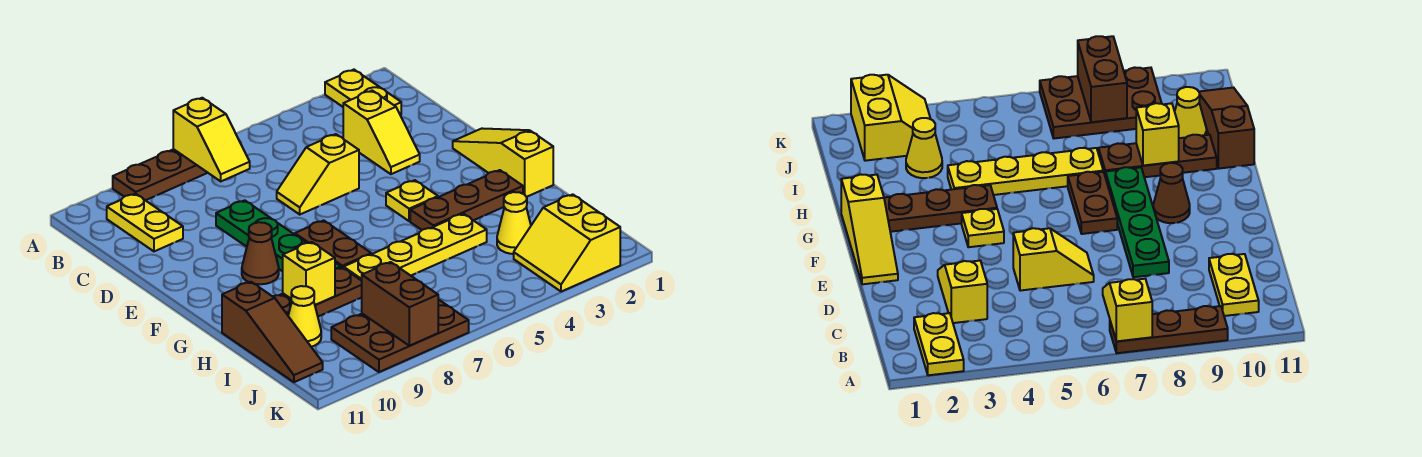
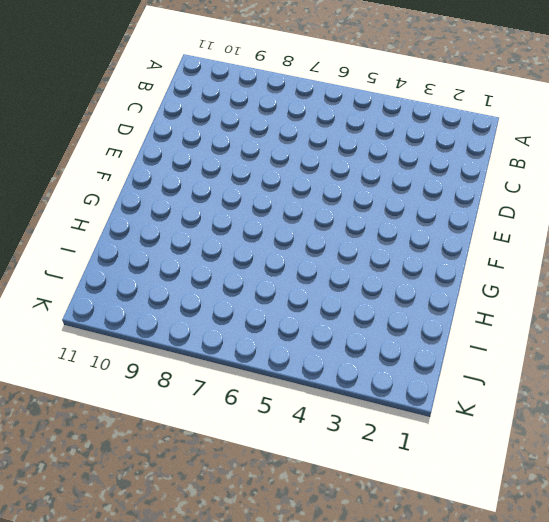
none -> yellow 1x2 plate [325,70,401,115]
none -> brown 1x3 plate [113,149,208,200]
none -> yellow 1x2 plate [107,194,183,251]

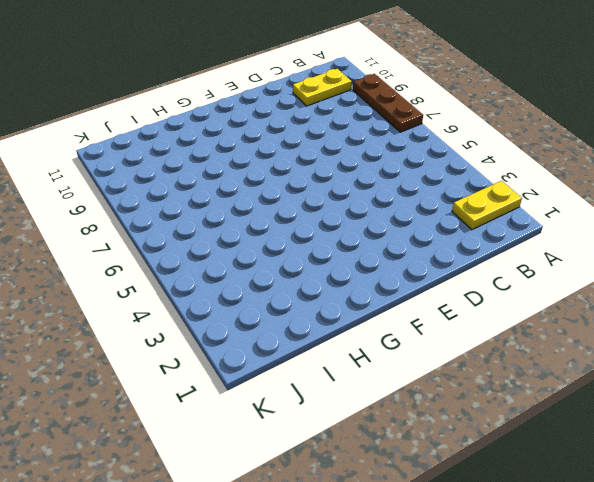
none -> yellow 1x2 slope [343,91,420,174]
none -> yellow 1x2 slope [277,134,359,214]
none -> green 1x4 plate [216,200,341,272]

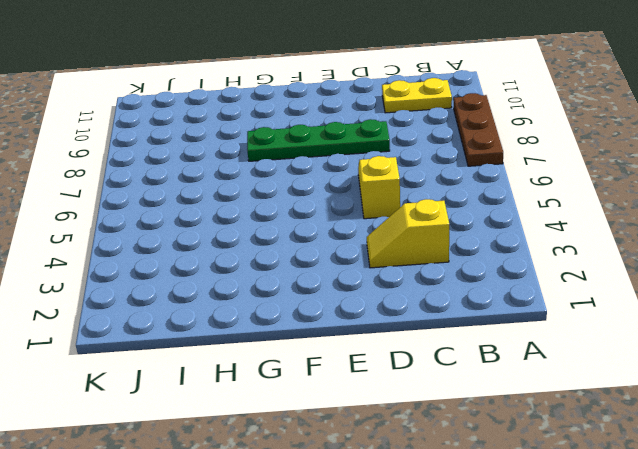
none -> yellow 1x2 plate [325,70,401,115]
none -> yellow 1x3 slope [453,128,553,197]
none -> yellow 1x1 plate [386,180,438,221]

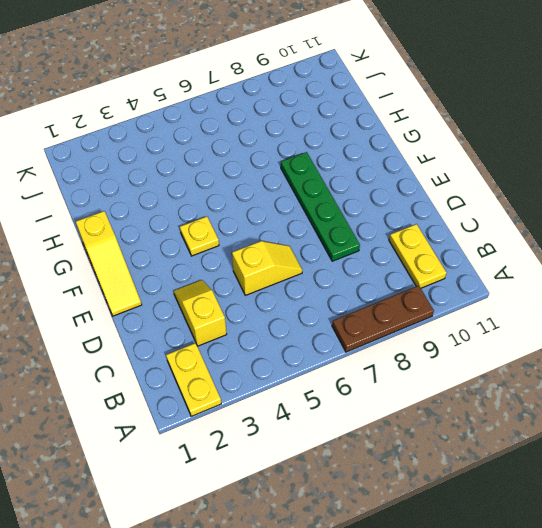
none -> brown 1x2 plate [295,220,371,268]
none -> brown 1x1 cone [242,222,279,284]
none -> brown 1x3 plate [410,170,523,230]

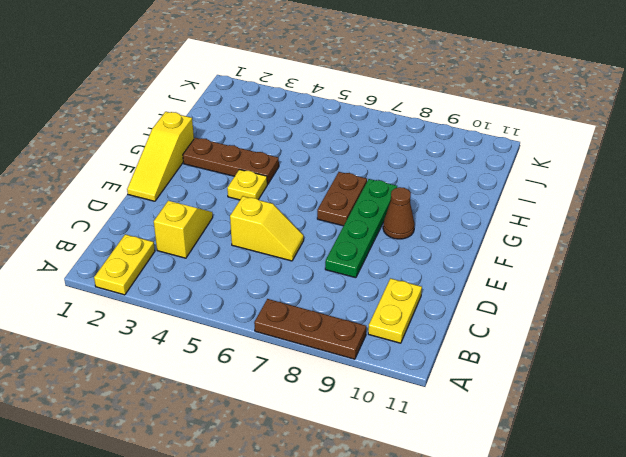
none -> yellow 1x4 plate [344,214,487,281]
none -> brown 1x3 plate [273,268,362,317]
none -> brown 1x3 slope [222,282,323,382]

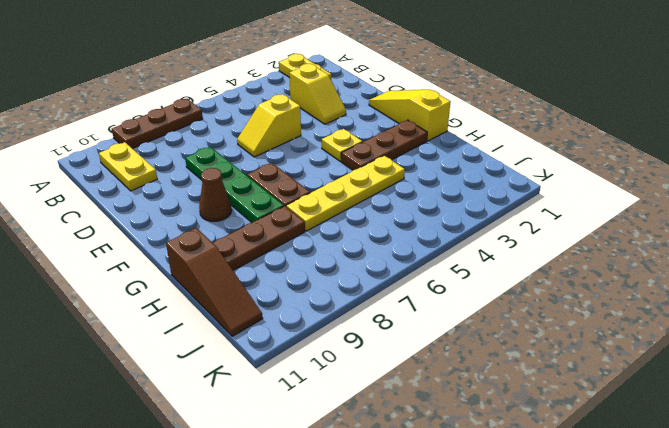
none -> yellow 1x1 cone [497,192,531,254]
none -> yellow 1x1 cone [288,286,321,347]
none -> yellow 2x2 slope [514,194,620,292]

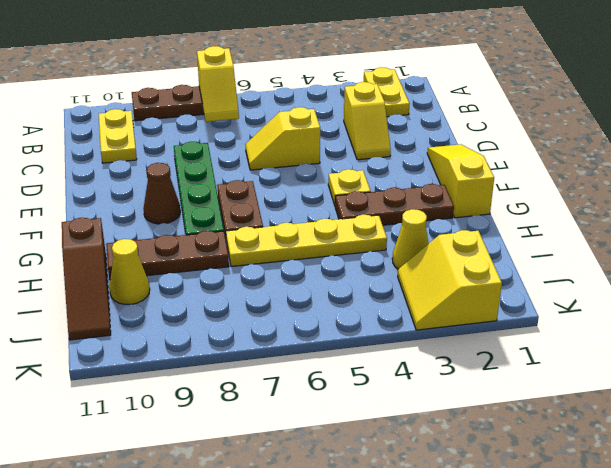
none -> brown 2x3 plate [331,299,469,372]
none -> yellow 1x1 brick [283,242,335,305]
none -> brown 1x2 brick [362,262,438,346]

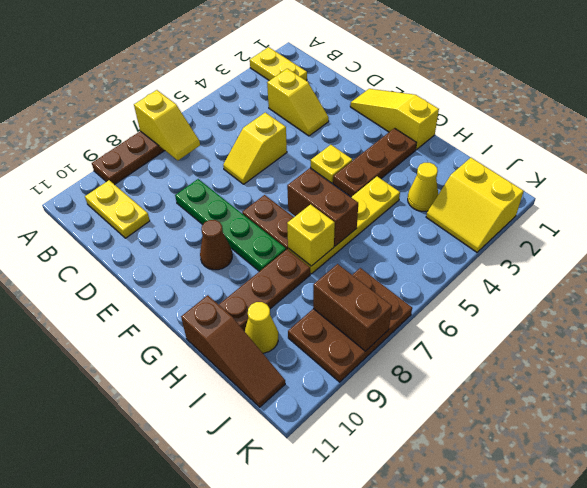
brown 1x2 brick [287,168,358,246] -> none
yellow 1x1 brick [287,204,335,266] -> yellow 1x1 brick moved to [283,242,335,305]

